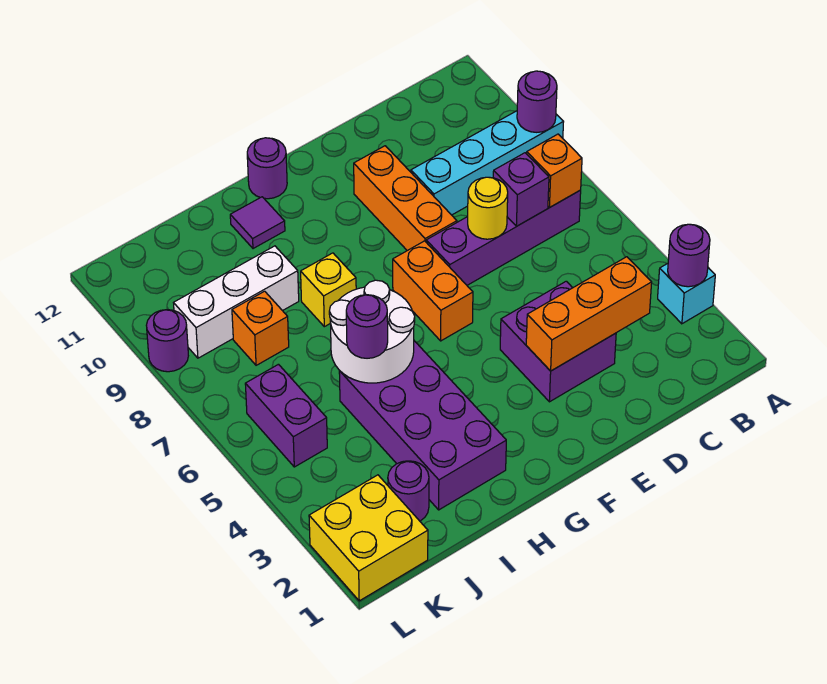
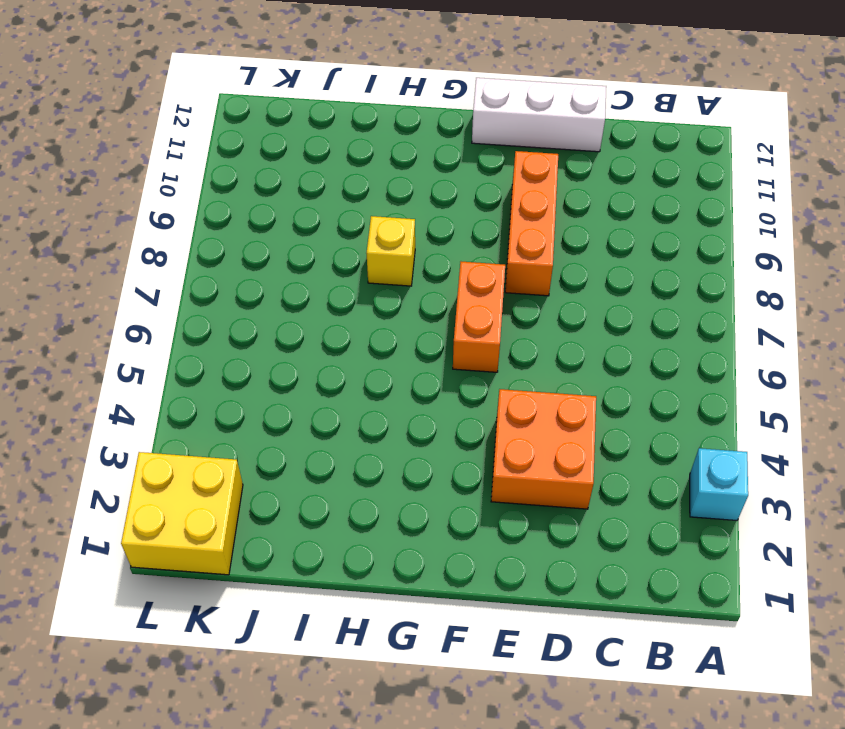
orange 2x2 brick [491,389,596,509] -> purple 2x2 brick [500,281,616,402]
white 1x3 brick [472,78,606,152] -> white 1x3 brick moved to [174,246,299,358]
none -> cyan 1x4 brick [411,111,563,215]
none -> purple 1x4 brick [426,190,581,285]
none -> purple 1x1 round brick [247,138,287,199]

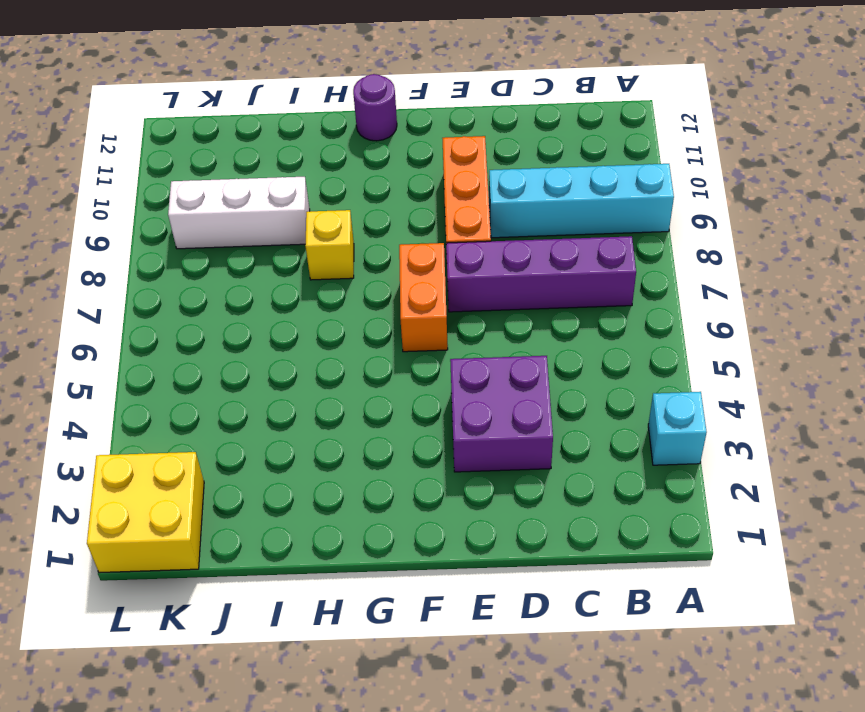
none -> purple 2x4 brick [339,341,506,510]
none -> purple 1x1 tile [230,197,285,249]
none -> purple 1x1 round brick [388,461,429,521]

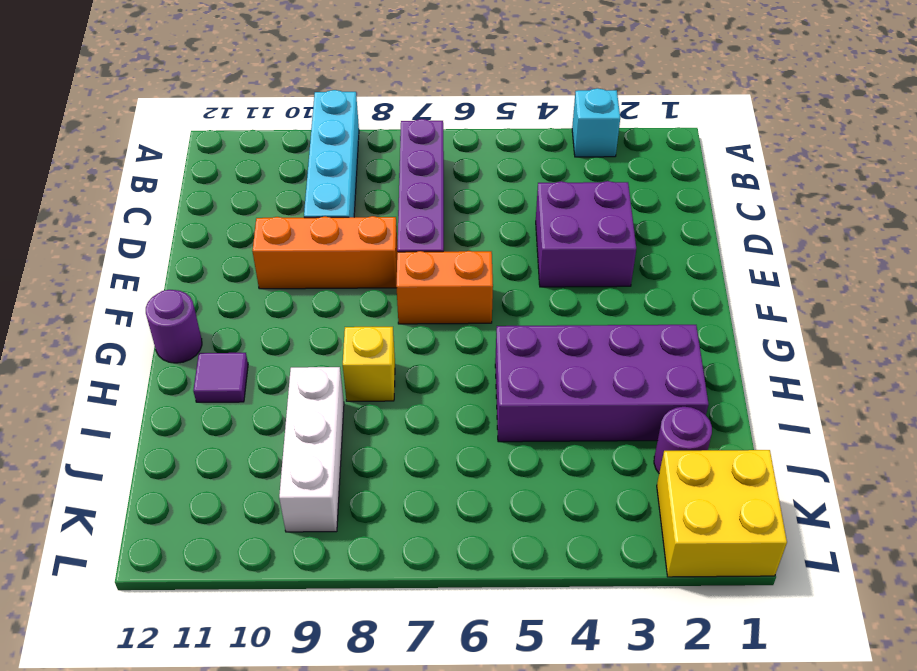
none -> orange 1x1 brick [232,291,289,365]
none -> purple 1x2 brick [245,364,327,467]
none -> purple 1x1 round brick [146,310,188,372]

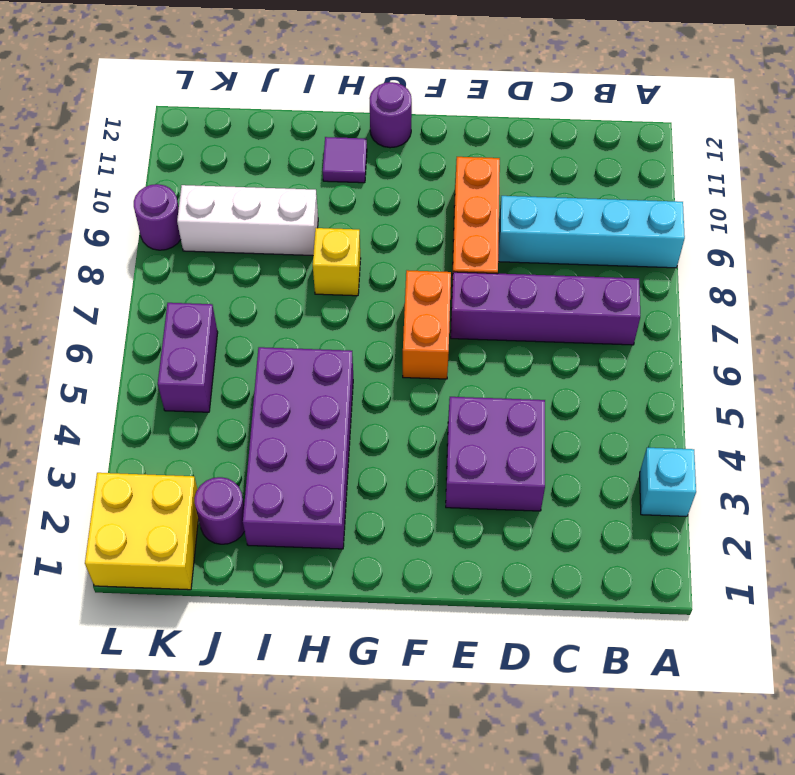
none -> orange 1x1 brick [232,291,289,365]
none -> purple 1x1 round brick [668,224,710,287]
none -> purple 1x1 round brick [517,71,557,132]

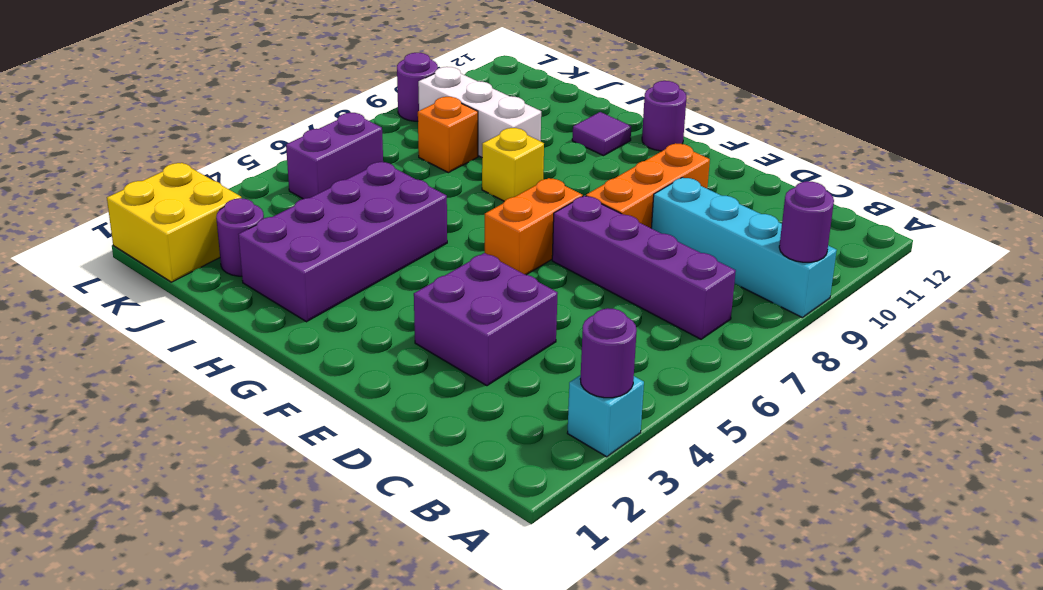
none -> orange 1x1 brick [527,134,582,207]
none -> orange 1x3 brick [526,257,652,371]
none -> purple 1x1 brick [493,153,549,226]

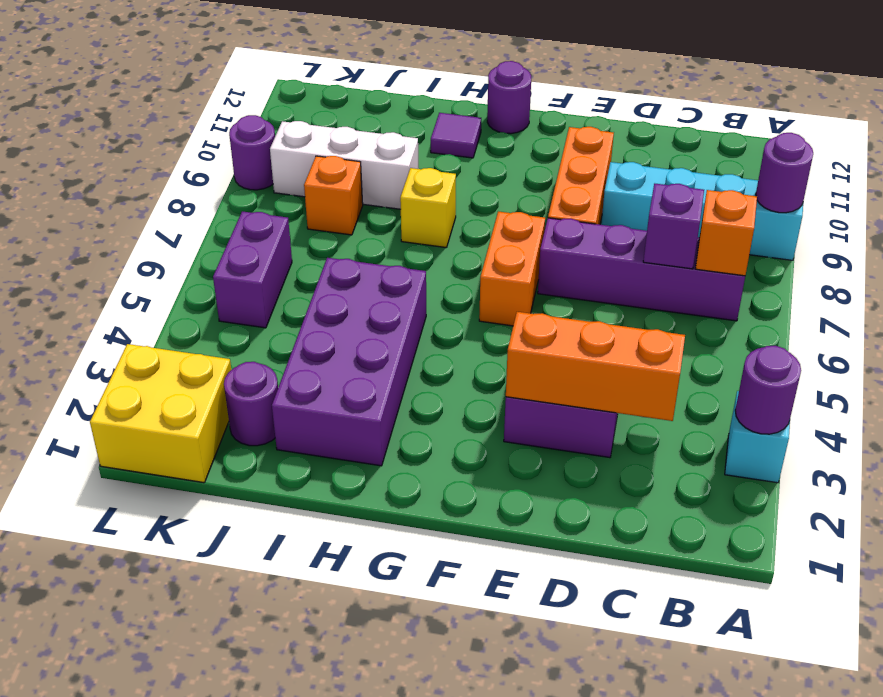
none -> yellow 1x1 round brick [468,177,508,239]
none -> white 2x2 round brick [329,280,415,383]
none -> purple 1x1 round brick [346,295,388,358]

